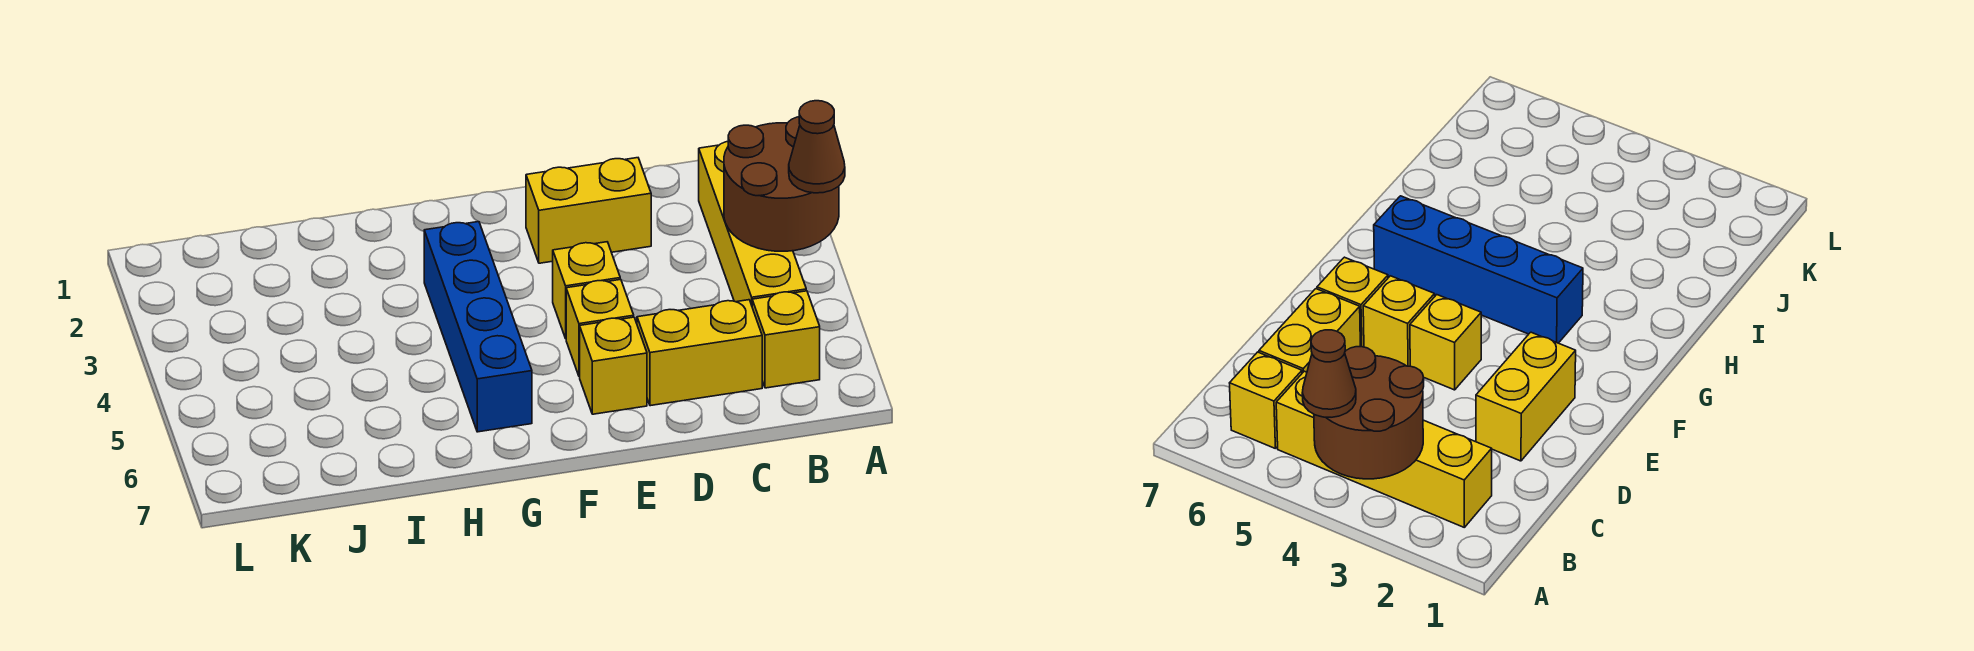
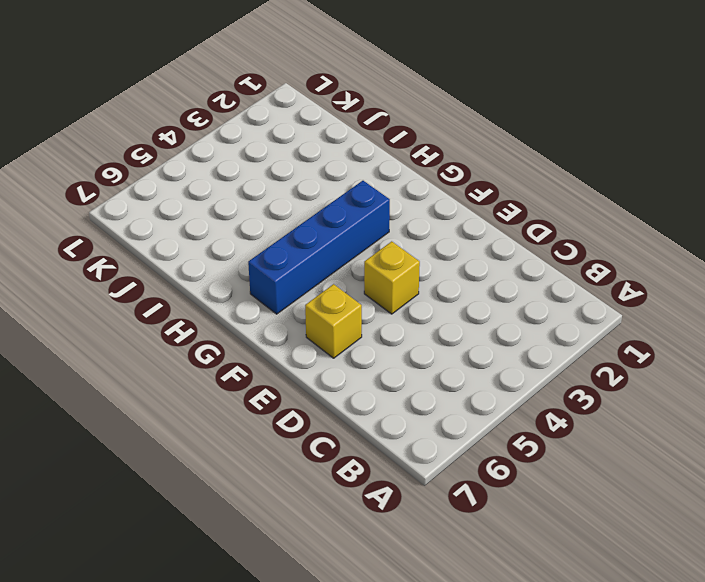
none -> yellow 1x4 brick [699,142,806,305]
none -> yellow 1x1 brick [752,291,820,388]

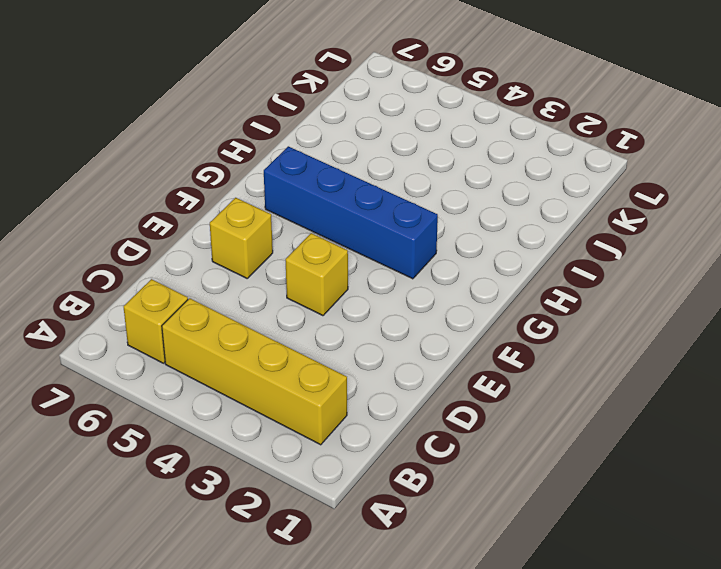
none -> yellow 1x2 brick [637,300,762,406]
none -> yellow 1x2 brick [526,158,651,263]

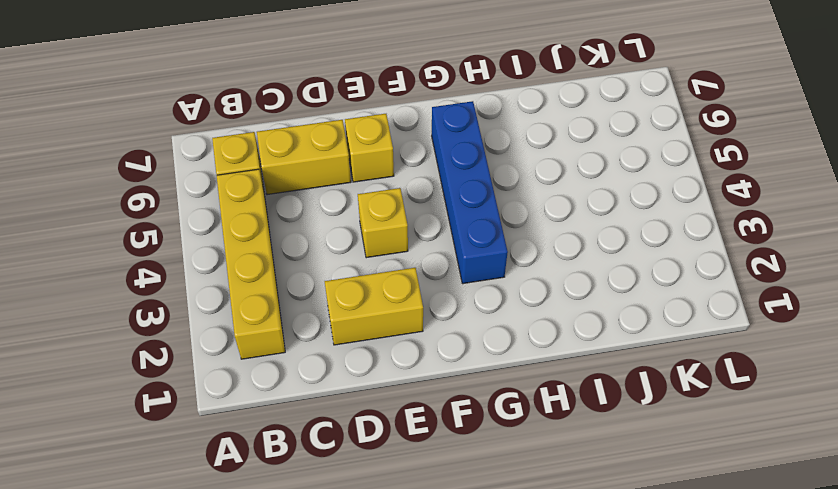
none -> yellow 1x1 brick [566,279,634,377]
none -> brown 2x2 round brick [724,117,839,251]

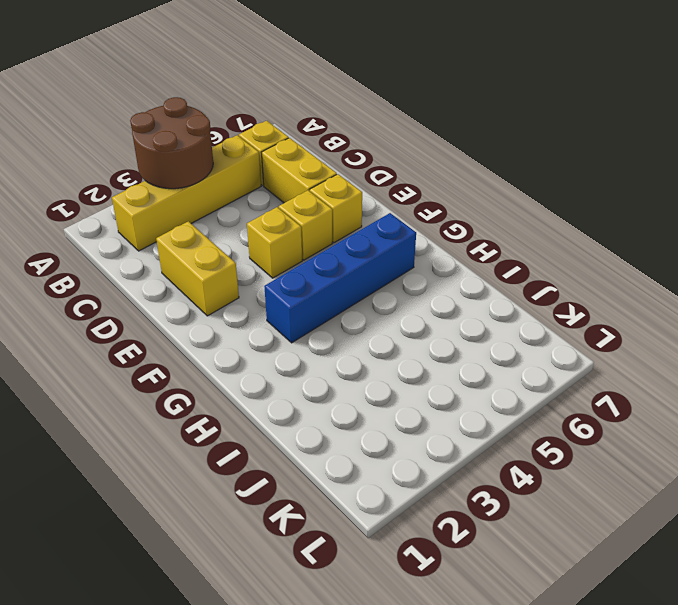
none -> brown 1x1 cone [789,101,845,193]

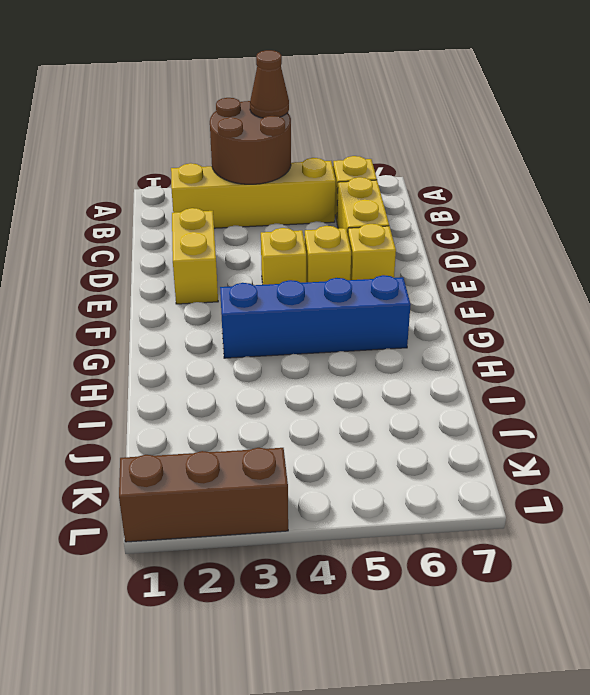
brown 1x3 brick [119,448,288,542] -> none

